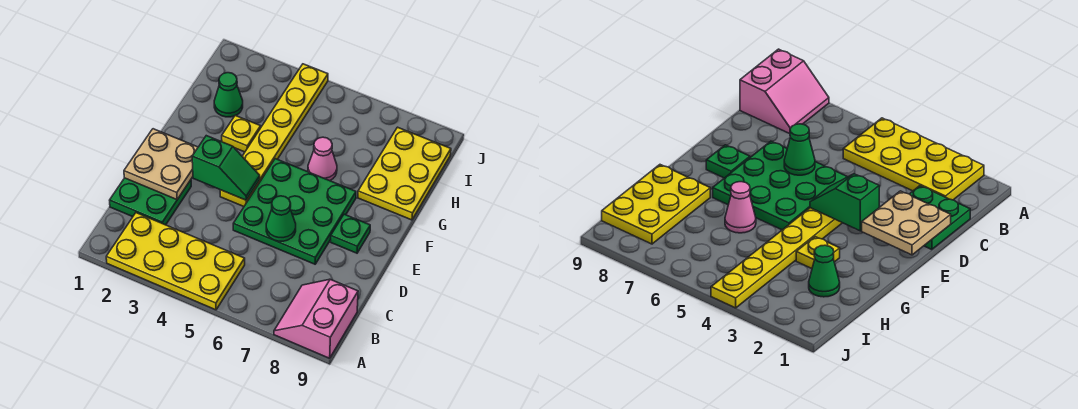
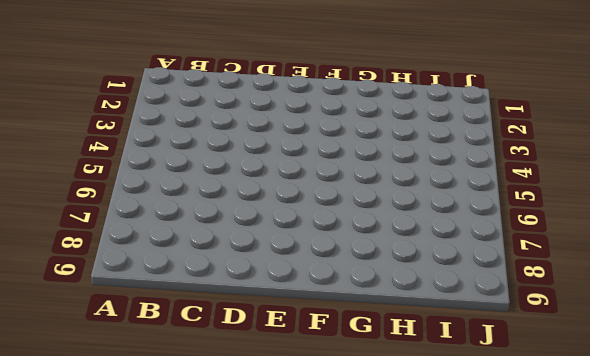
none -> yellow 2x4 plate [106,213,245,310]
none -> pink 2x2 slope [274,279,358,358]
none -> green 2x2 plate [110,178,191,225]

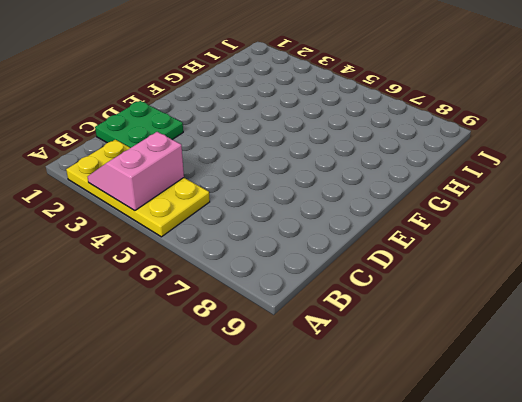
pink 2x2 slope [88,132,184,211] -> pink 2x2 slope moved to [274,279,358,358]
none -> green 3x3 plate [233,159,356,264]
none -> yellow 1x6 plate [220,64,328,207]
none -> green 1x1 plate [331,214,370,253]

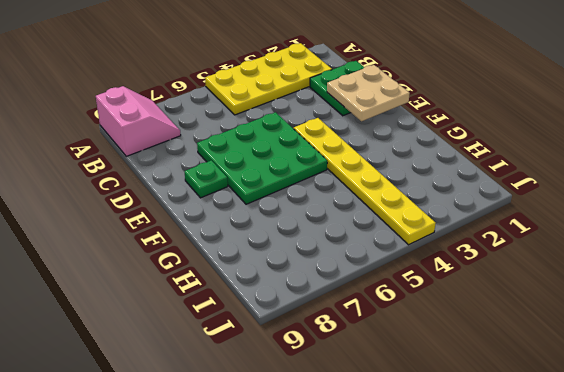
none -> yellow 1x1 plate [222,116,261,152]
none -> pink 1x1 cone [308,137,337,181]
none -> yellow 2x3 plate [358,127,451,220]

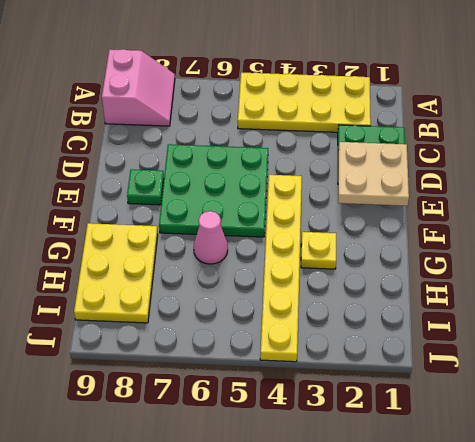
none -> green 1x1 cone [214,73,243,117]
none -> green 1x1 cone [266,196,296,241]
none -> green 1x2 slope [192,136,260,200]

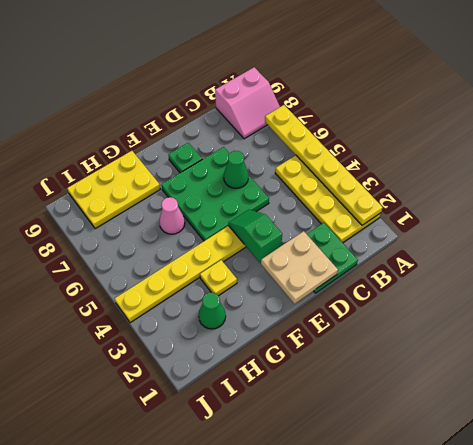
yellow 1x6 plate [265,105,383,225] -> none

